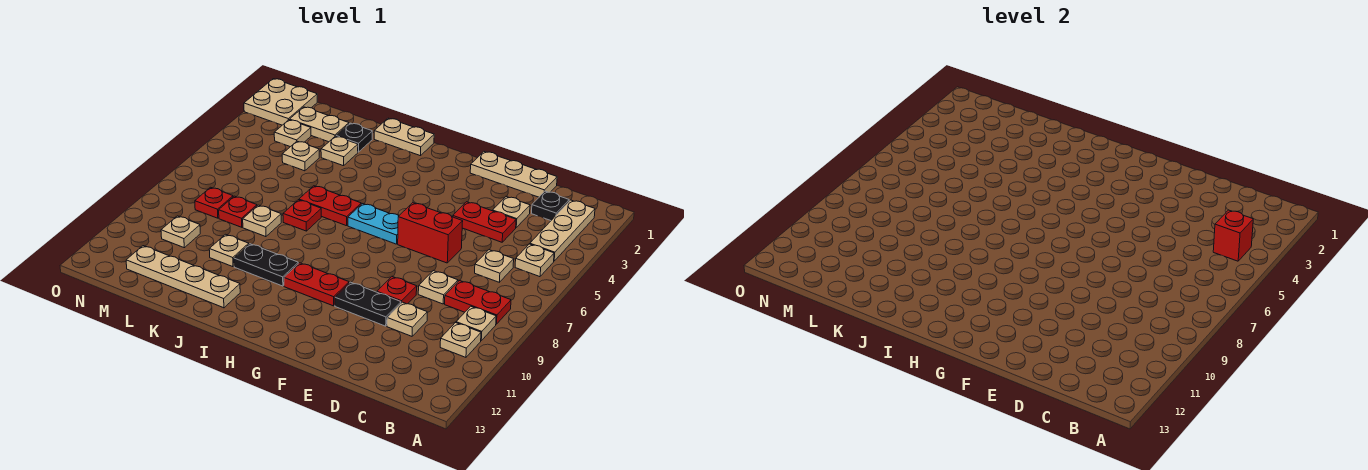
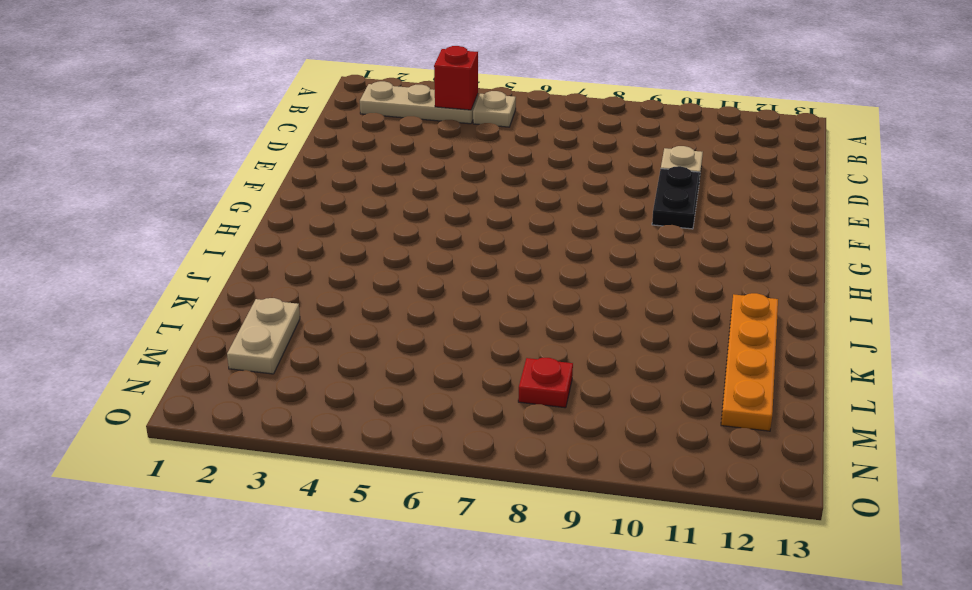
orange 1x4 plate [721,293,778,431] -> tan 1x4 plate [126,246,240,308]
none -> red 1x2 plate [445,280,511,324]
none -> tan 1x1 plate [456,306,496,340]
none -> tan 1x1 plate [440,323,481,357]
none -> black 1x1 plate [531,191,569,221]

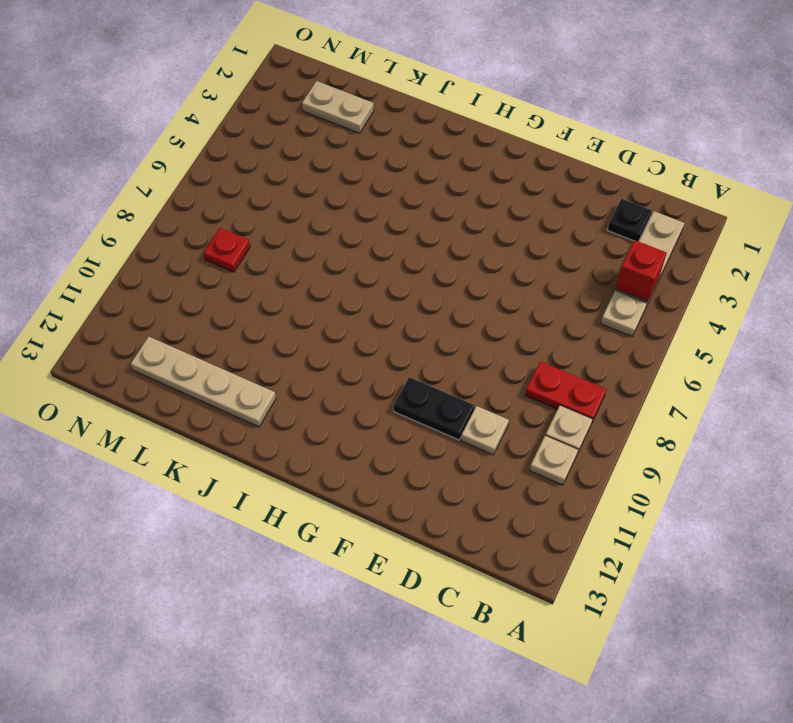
none -> tan 1x1 plate [475,250,514,282]
none -> tan 1x3 plate [470,152,557,197]
none -> tan 1x1 plate [493,196,530,227]
none -> red 1x2 plate [453,202,516,242]

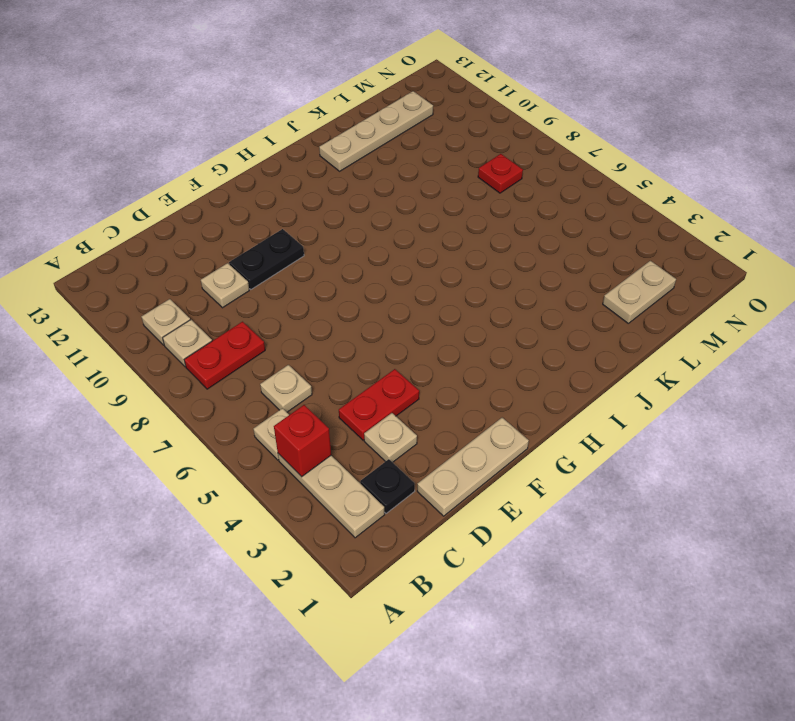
none -> tan 1x1 plate [418,271,458,304]
none -> red 1x2 brick [398,203,463,263]
none -> red 1x1 plate [377,276,417,304]
none -> cyan 1x2 plate [348,204,399,244]

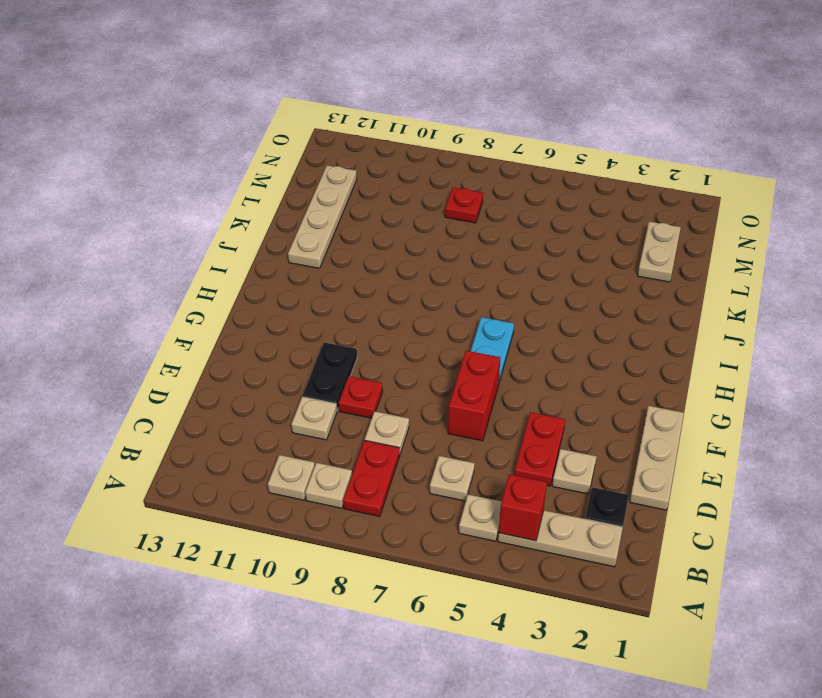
none -> red 1x2 plate [284,263,349,306]
none -> tan 1x2 plate [374,118,434,156]
none -> red 1x2 plate [299,186,361,226]
none -> black 1x2 plate [234,244,298,286]

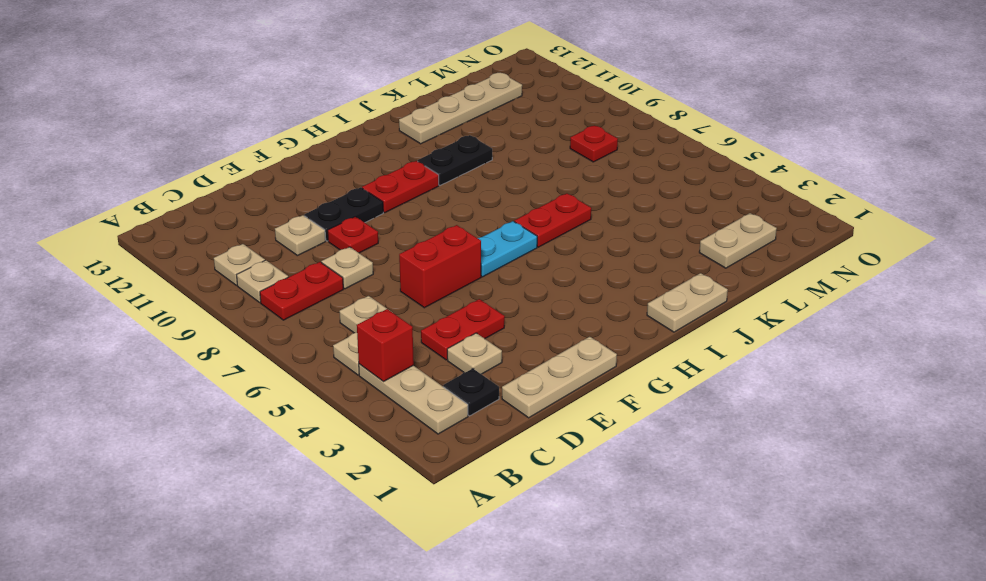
none -> red 1x1 plate [283,200,321,231]
none -> black 1x1 plate [336,123,372,152]
none -> tan 1x1 plate [321,136,358,166]
none -> tan 1x1 plate [243,205,281,237]

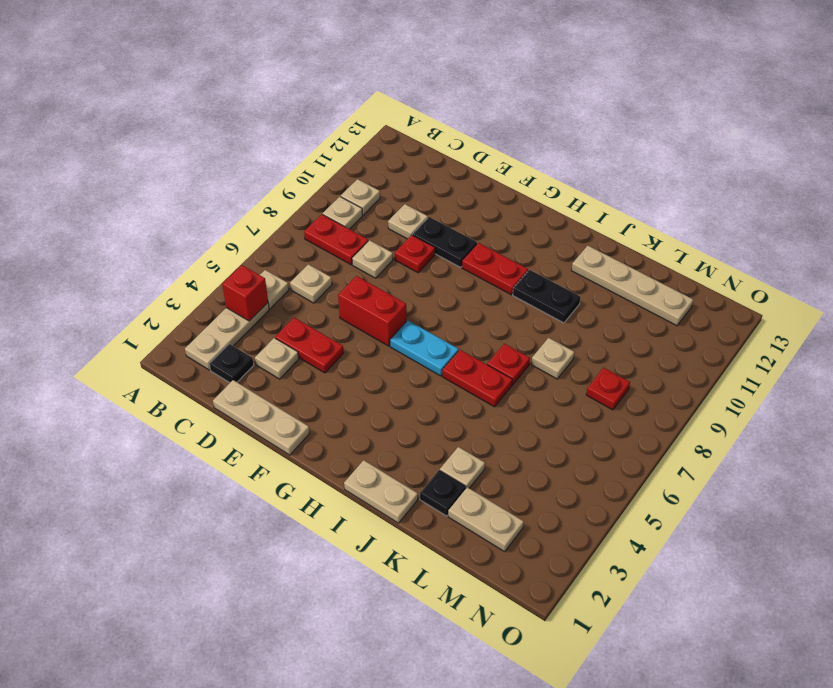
none -> tan 1x1 plate [209,234,249,267]
none -> tan 1x1 plate [282,141,319,171]
none -> red 1x1 plate [219,196,257,227]
none -> tan 1x1 plate [274,120,311,147]

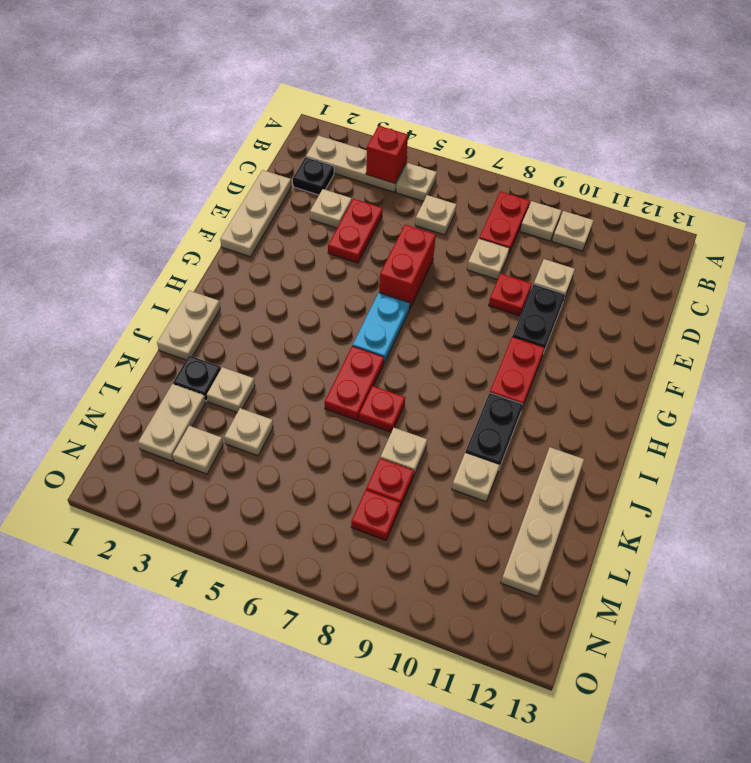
none -> tan 1x1 plate [161,216,200,248]
none -> tan 2x2 plate [244,79,317,125]

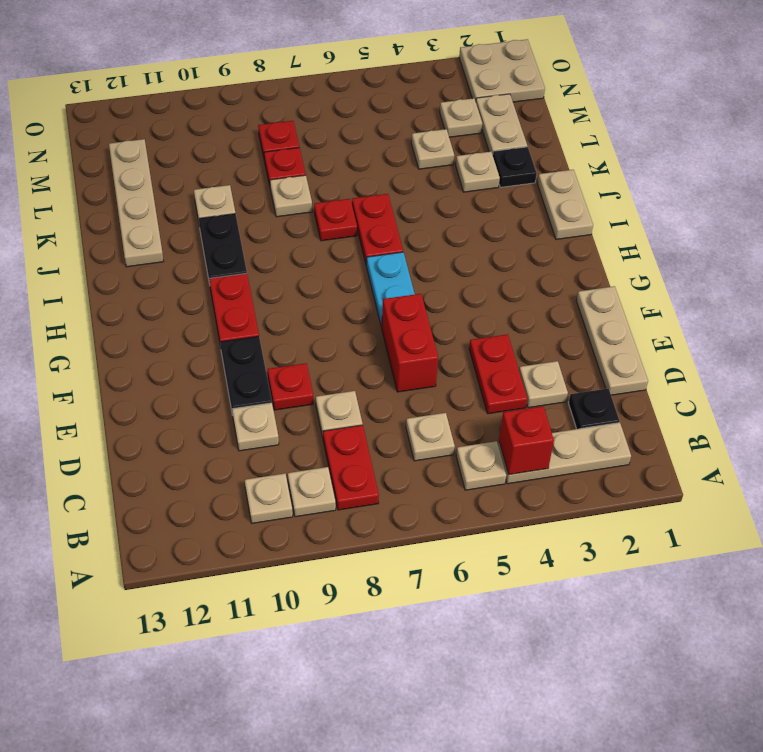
none -> tan 1x1 plate [161,216,200,248]

